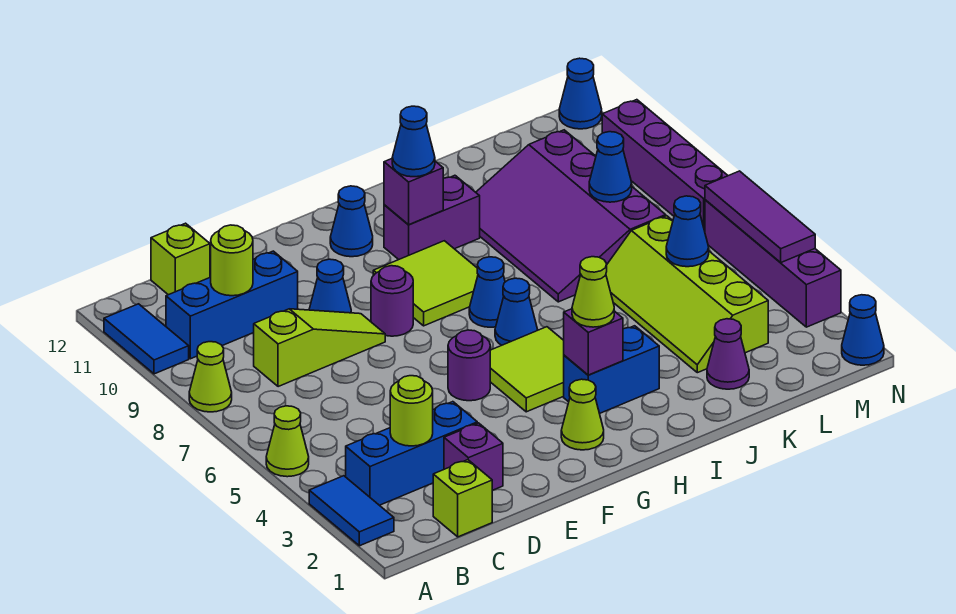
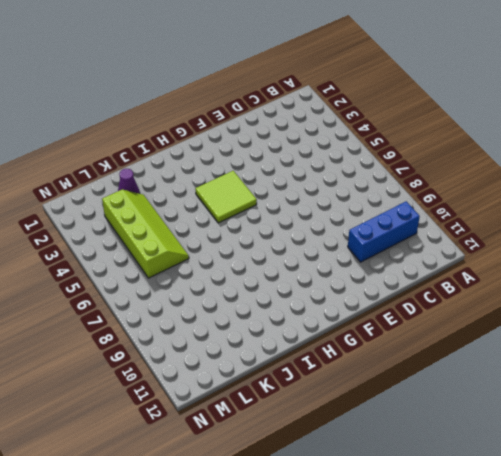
none -> blue 1x2 tile [309,476,394,546]
none -> lime 1x1 cone [266,406,309,477]
none -> lime 1x1 cone [189,342,232,412]
none -> blue 1x2 tile [104,304,189,374]

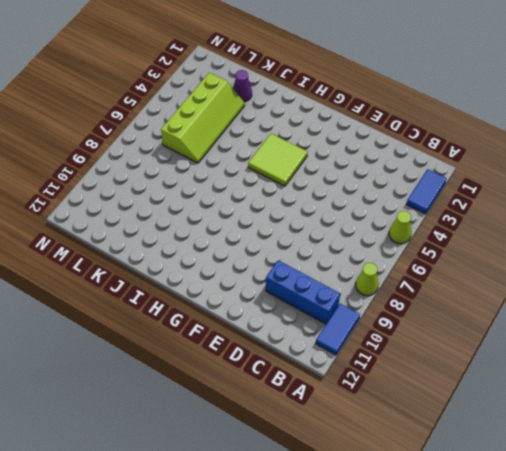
none -> blue 1x3 brick [346,402,477,505]
none -> lime 1x1 brick [433,460,493,537]
none -> lime 1x3 slope [254,309,385,387]
none -> lime 1x1 brick [151,223,210,295]

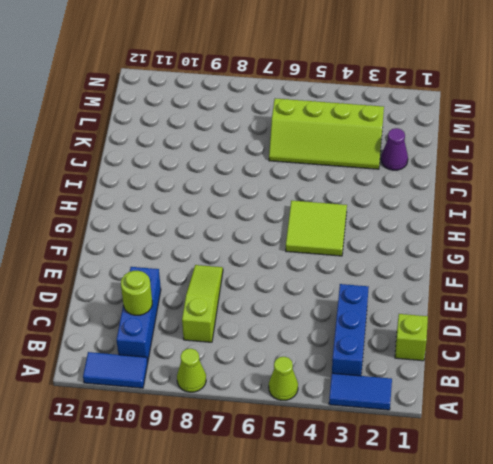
none -> lime 1x1 brick [151,223,210,295]
none -> purple 1x1 brick [444,423,503,490]
none -> blue 1x1 cone [309,259,351,313]
none -> purple 1x1 round brick [448,330,490,401]

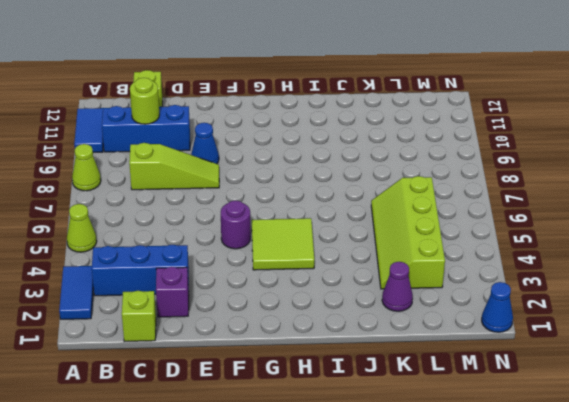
none -> purple 1x1 round brick [371,266,413,336]
none -> lime 1x1 cone [561,379,604,450]
none -> lime 2x2 tile [373,241,478,326]
none -> blue 1x1 cone [330,186,373,257]

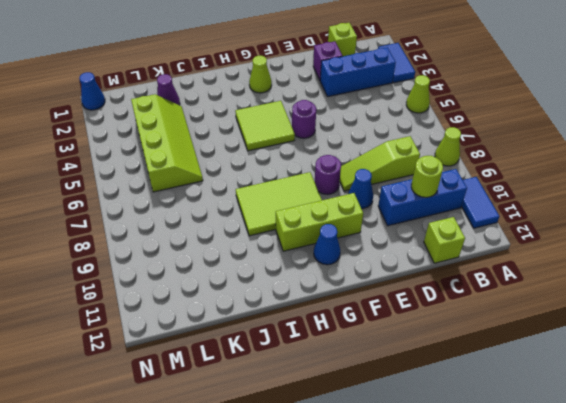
lime 1x3 brick [276,193,363,251] -> purple 1x2 brick [384,175,480,260]
lime 2x3 tile [236,172,322,236] -> lime 2x2 tile [373,241,478,326]
none -> blue 1x2 brick [564,326,659,413]
none -> blue 1x1 cone [495,278,537,345]
none -> blue 1x1 cone [469,257,505,327]
none -> purple 3x4 slope [476,130,666,302]

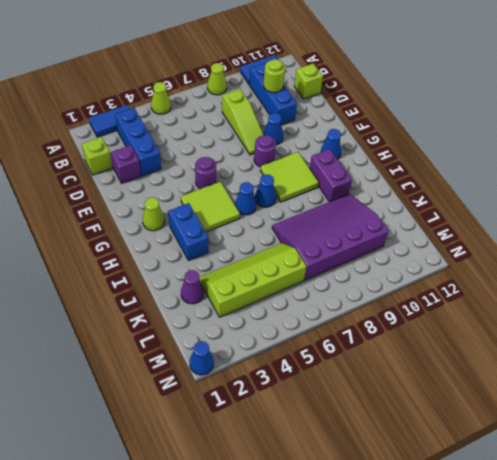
none -> purple 1x4 brick [705,200,841,327]
none -> purple 1x4 brick [602,100,728,231]
none -> blue 1x1 cone [559,58,602,129]
none -> lime 1x1 round brick [390,376,433,446]

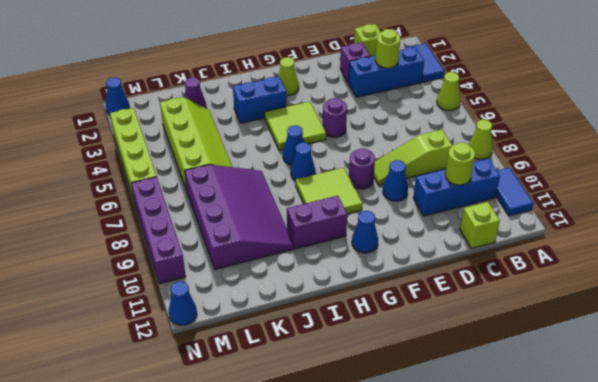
lime 1x4 brick [110,108,157,203] -> purple 1x4 brick [705,200,841,327]
none -> purple 1x1 brick [564,309,623,375]
none -> purple 1x1 brick [384,159,443,225]
none -> blue 1x1 cone [666,196,709,267]
none -> blue 1x1 cone [589,132,632,202]

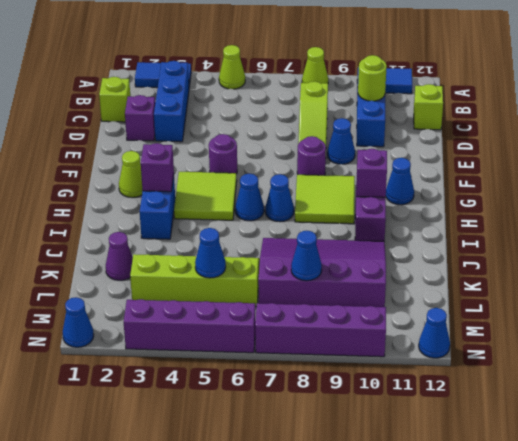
none -> lime 1x1 round brick [390,376,433,446]
none -> purple 1x3 tile [705,171,815,263]
none -> lime 1x1 cone [572,257,614,327]
none -> blue 1x1 cone [392,106,435,177]

